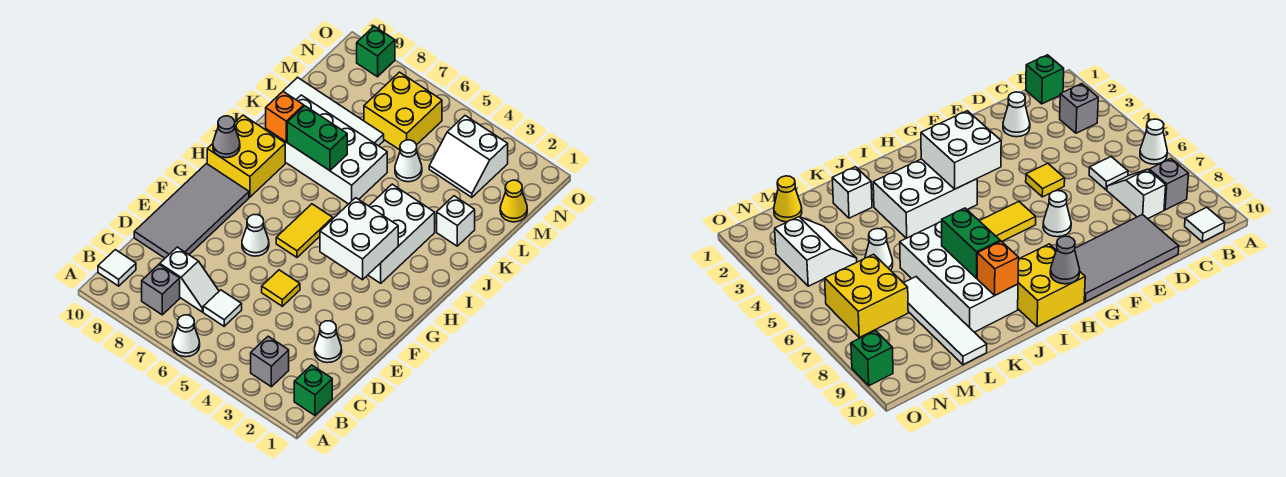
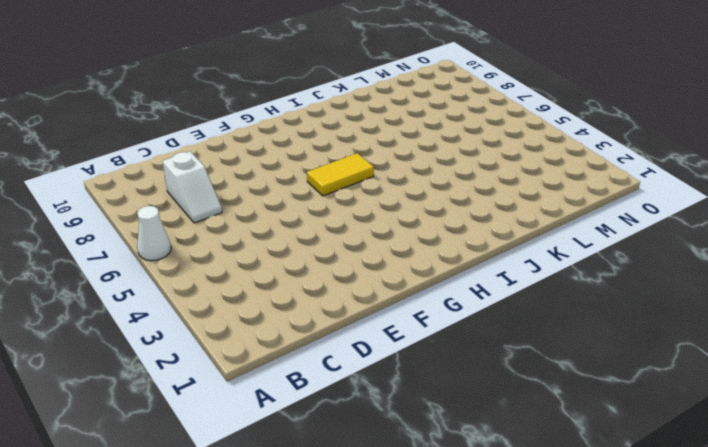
none -> green 1x1 brick [294,365,332,415]
none -> grey 1x1 brick [251,336,289,387]
none -> grey 1x1 brick [142,265,180,315]

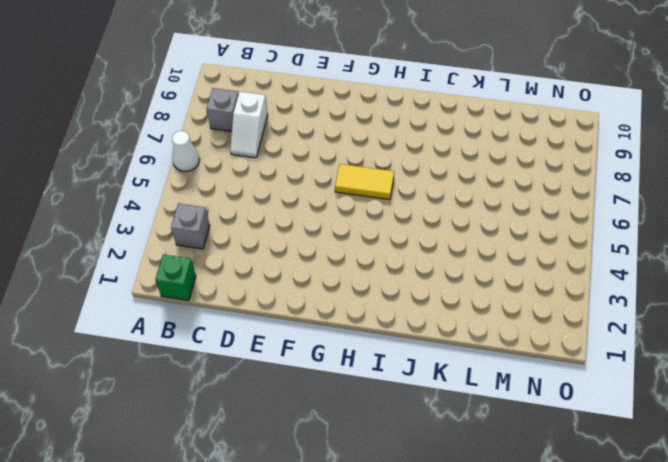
none -> white 1x1 tile [98,250,136,286]
none -> white 1x1 tile [203,290,242,326]
none -> white 1x1 cone [315,321,342,363]

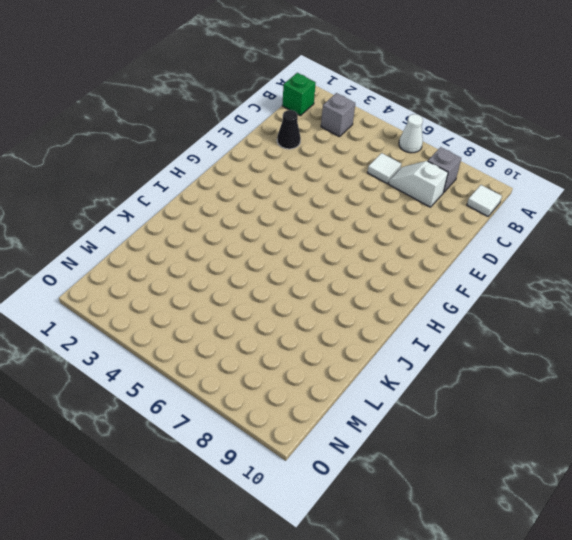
black 1x1 cone [277,110,301,149] -> white 1x1 cone [315,321,342,363]
none -> grey 2x4 tile [134,164,249,258]
none -> yellow 1x1 tile [262,270,300,306]
none -> white 1x1 cone [242,215,269,256]

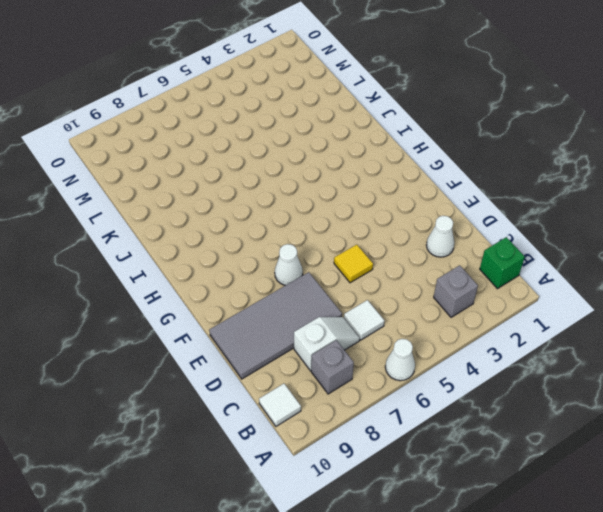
grey 2x4 tile [209,272,342,379] -> grey 2x4 tile turned to [134,164,249,258]
none -> yellow 1x2 tile [276,204,333,257]
none -> white 2x3 brick [368,184,435,283]
none -> yellow 2x2 brick [207,115,285,197]

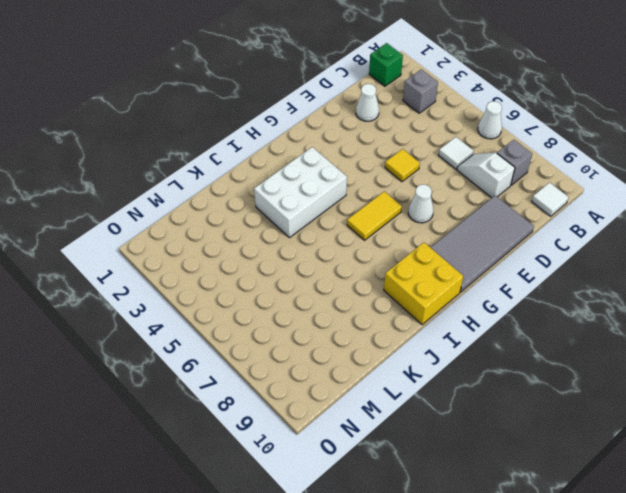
none -> white 2x4 brick [266,95,387,204]
none -> white 1x1 brick [437,196,475,246]
none -> white 1x1 cone [395,140,422,182]

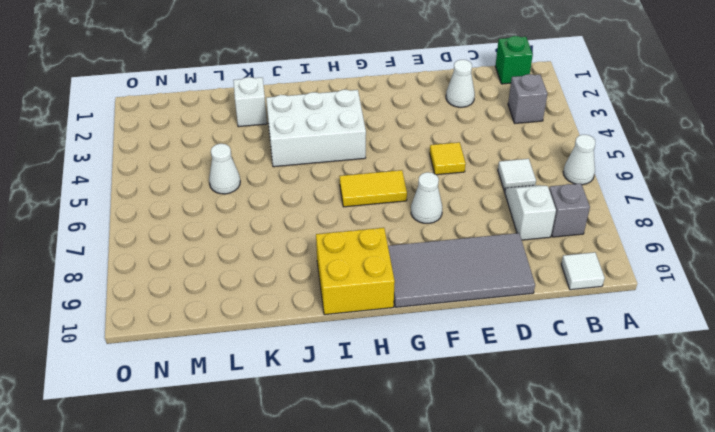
none -> white 2x4 brick [266,95,387,204]
none -> white 1x4 tile [283,77,384,146]
none -> yellow 1x1 cone [500,180,527,222]

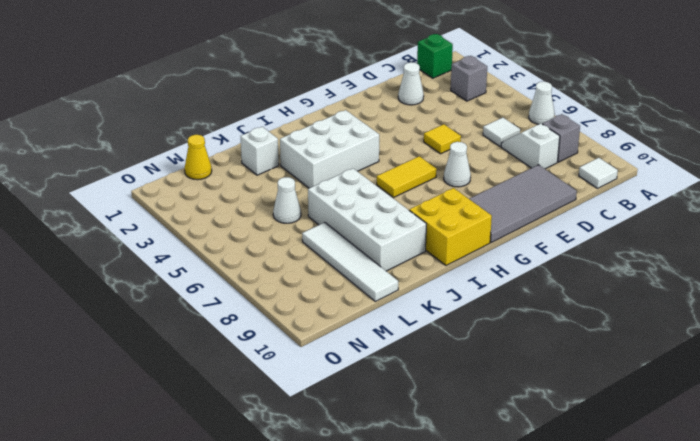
none -> white 2x2 slope [429,116,508,197]
none -> yellow 2x2 brick [364,72,442,150]
none -> green 1x1 brick [357,26,395,77]

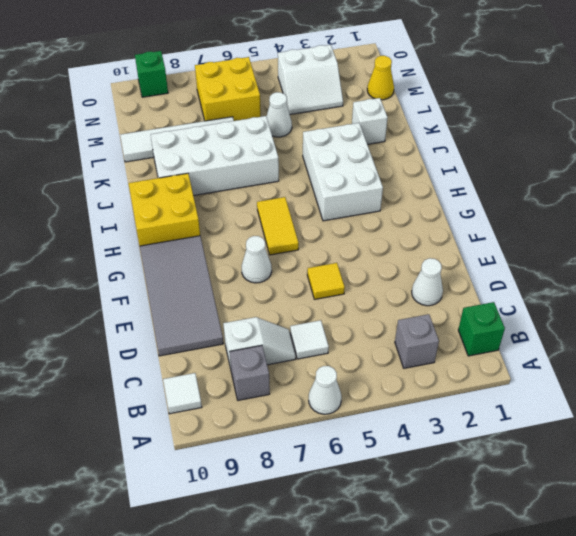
none -> white 2x2 brick [320,198,398,280]
none -> grey 1x1 cone [213,116,240,158]
none -> green 1x2 brick [287,106,347,171]

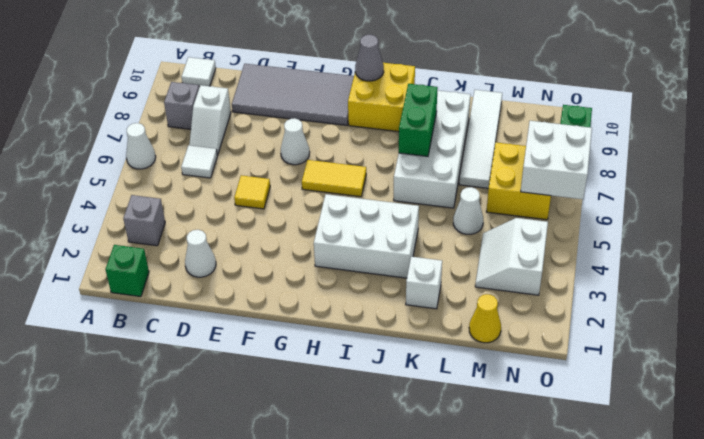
white 2x2 brick [521,121,592,199] -> white 2x2 brick moved to [320,198,398,280]
none -> orange 1x1 brick [266,92,304,142]

